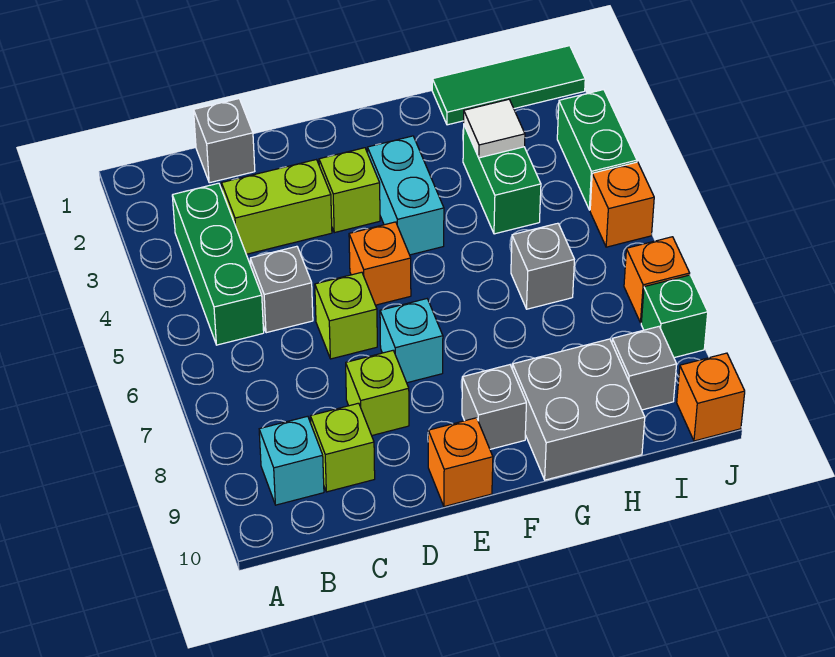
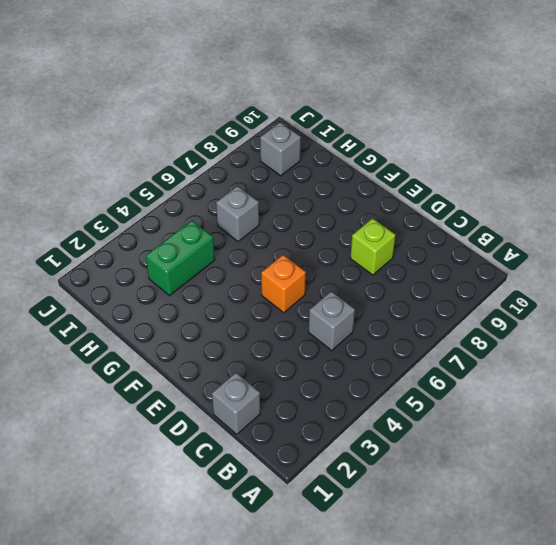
none -> green 1x3 brick [172,183,264,345]
none -> cyan 1x1 brick [259,416,324,505]
none -> lime 1x2 brick [222,160,332,254]

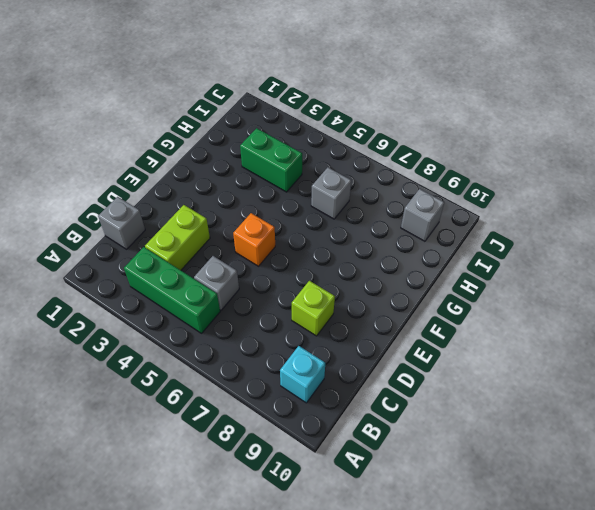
none -> lime 1x1 brick [310,403,375,492]
none -> lime 1x1 brick [315,272,377,359]
none -> lime 1x1 brick [319,148,380,233]

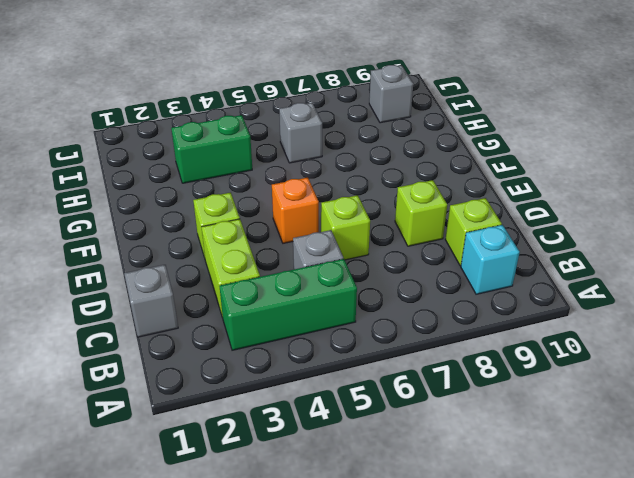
none -> cyan 1x1 brick [380,299,443,383]
none -> orange 1x1 brick [428,418,493,507]
none -> cyan 1x2 brick [367,136,444,255]

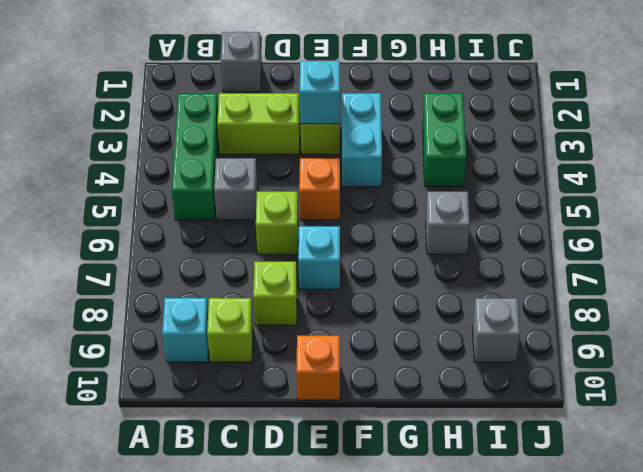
cyan 1x1 brick [300,61,340,124] -> none
none -> grey 1x1 brick [462,365,526,449]
none -> grey 2x2 brick [513,339,645,480]
none -> green 1x3 tile [432,46,585,125]

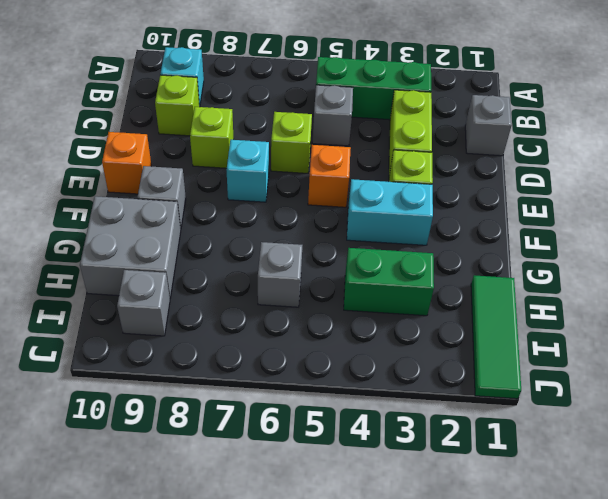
none -> green 1x2 brick [557,90,637,210]
none -> orange 1x1 brick [590,162,654,247]
none -> orange 1x1 brick [624,237,690,323]

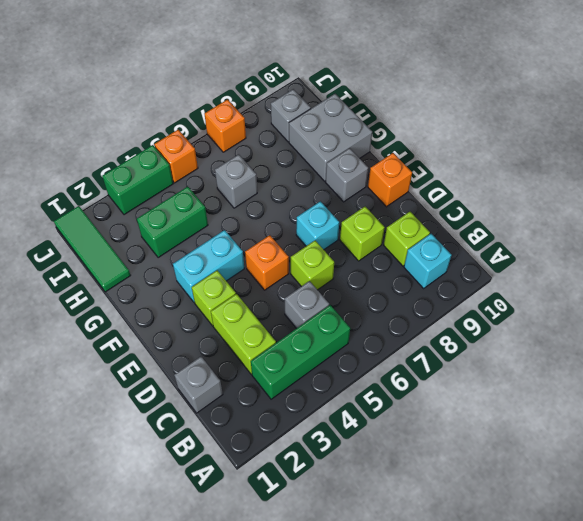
none -> green 1x1 brick [641,275,708,358]
none -> orange 1x1 brick [677,353,745,441]
none -> white 1x1 tile [464,99,525,158]

